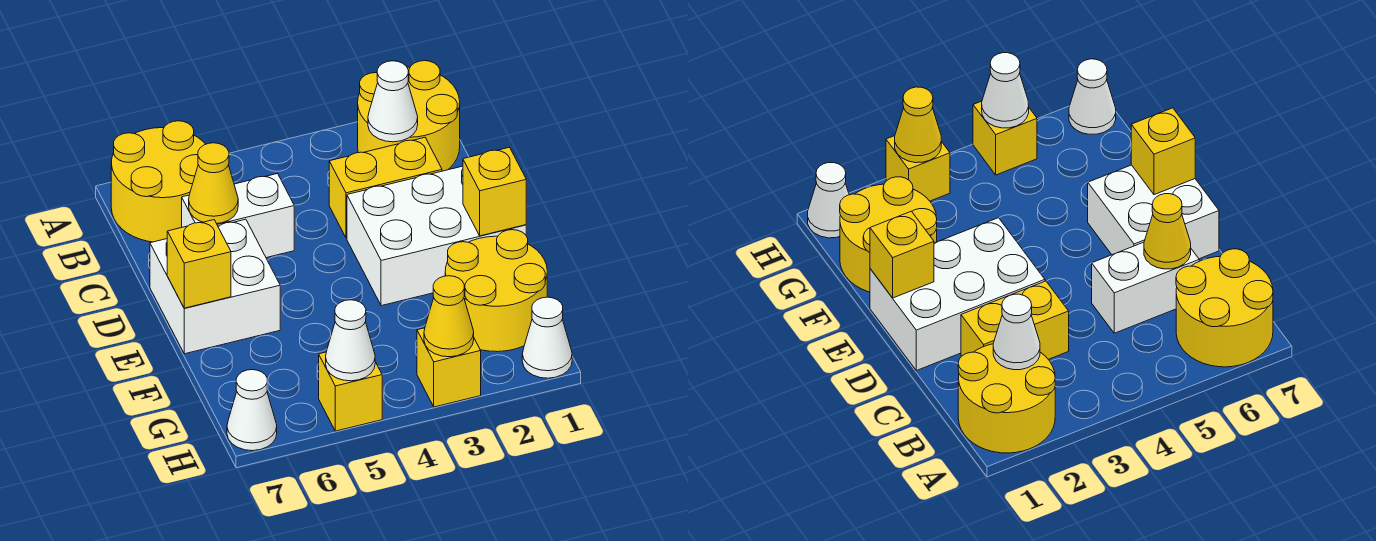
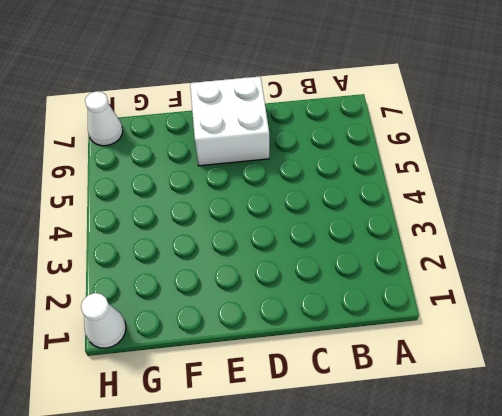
none -> yellow 2x2 round brick [358,61,460,171]
none -> yellow 2x2 round brick [111,121,206,242]
none -> yellow 1x2 brick [329,137,442,238]

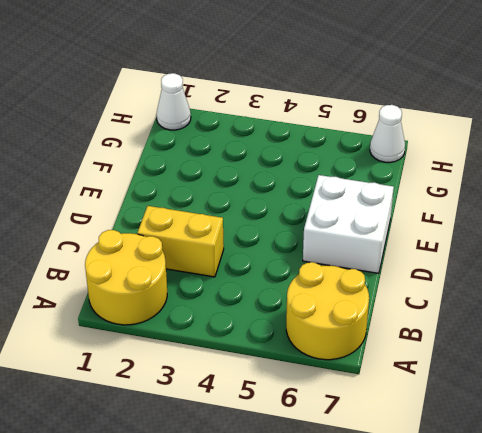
none -> white 1x2 brick [182,174,294,258]
none -> white 2x3 brick [347,166,526,306]
none -> yellow 2x2 round brick [445,230,547,352]

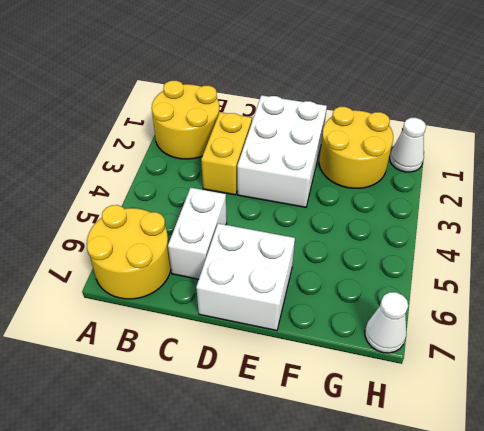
none -> yellow 1x1 brick [417,328,481,407]
none -> yellow 1x1 brick [319,352,382,431]
none -> white 1x1 cone [368,61,418,142]

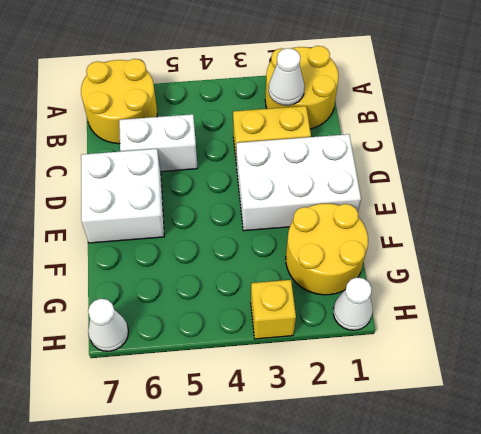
none -> yellow 1x1 brick [319,352,382,431]
none -> yellow 1x1 cone [189,143,238,224]
none -> yellow 1x1 brick [463,147,526,236]

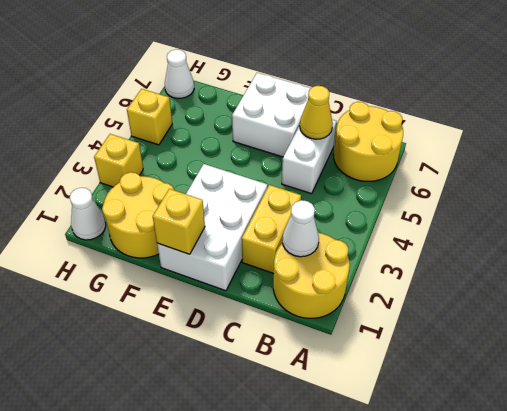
none -> yellow 1x1 brick [167,220,231,308]
none -> yellow 1x1 cone [424,276,474,357]
none -> white 1x1 cone [326,300,375,381]

